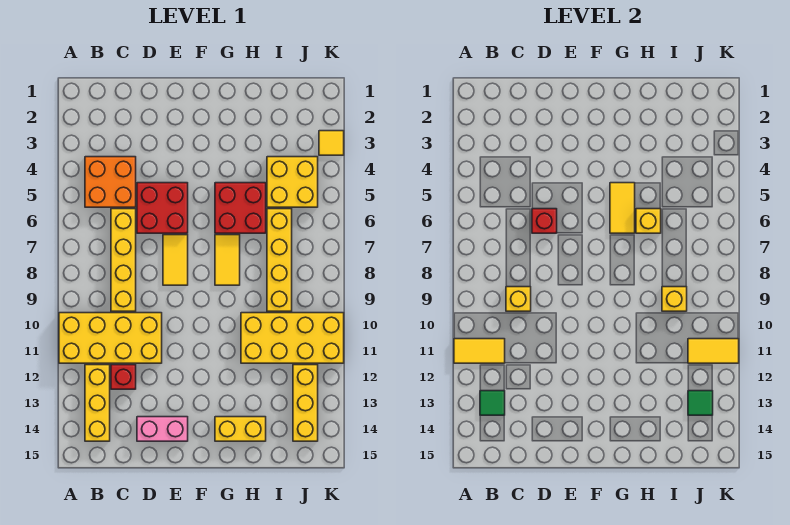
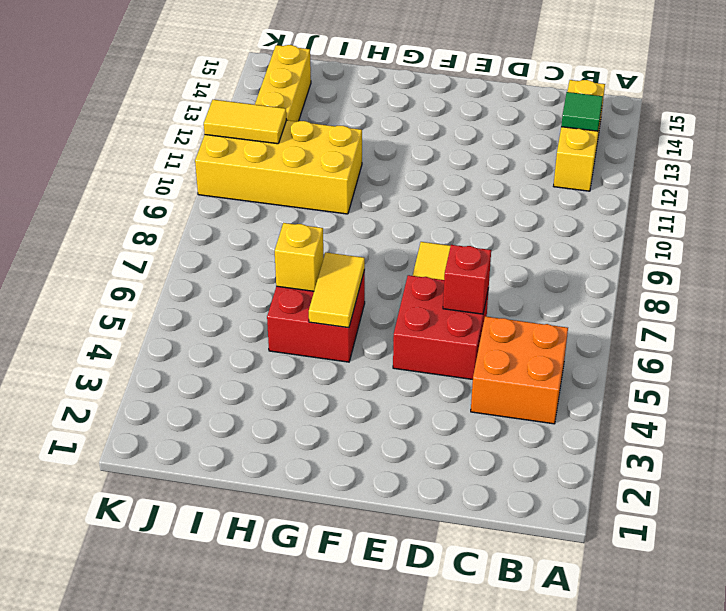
none -> yellow 2x4 brick [59,313,162,363]
none -> yellow 1x4 brick [111,209,136,311]
none -> red 1x1 brick [111,365,136,389]

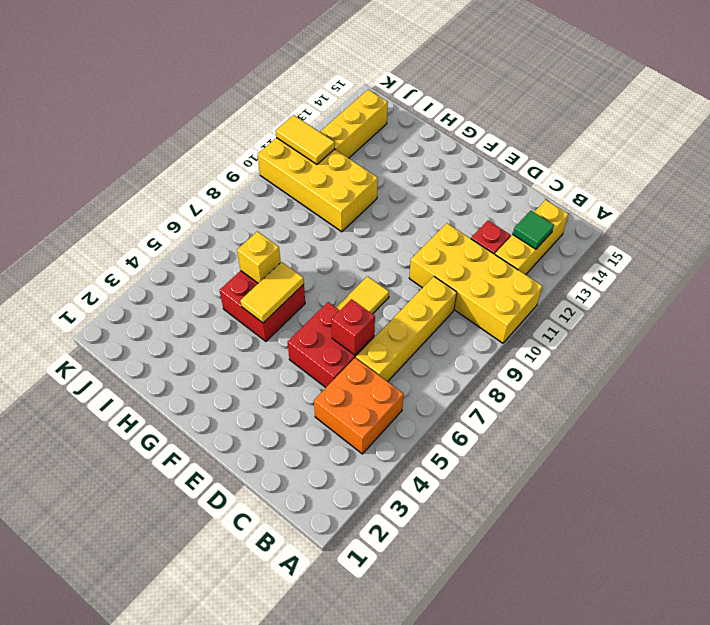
none -> pink 1x2 brick [137,417,188,441]
none -> yellow 1x2 tile [215,235,240,285]
none -> yellow 1x2 brick [215,417,266,441]

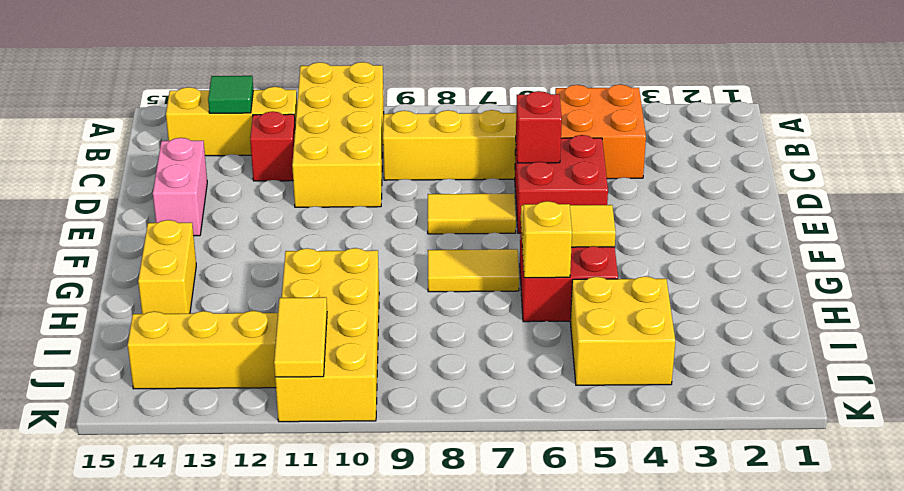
none -> yellow 1x4 brick [267,209,292,311]
none -> yellow 1x1 tile [319,131,344,155]
none -> yellow 1x2 tile [454,339,505,363]

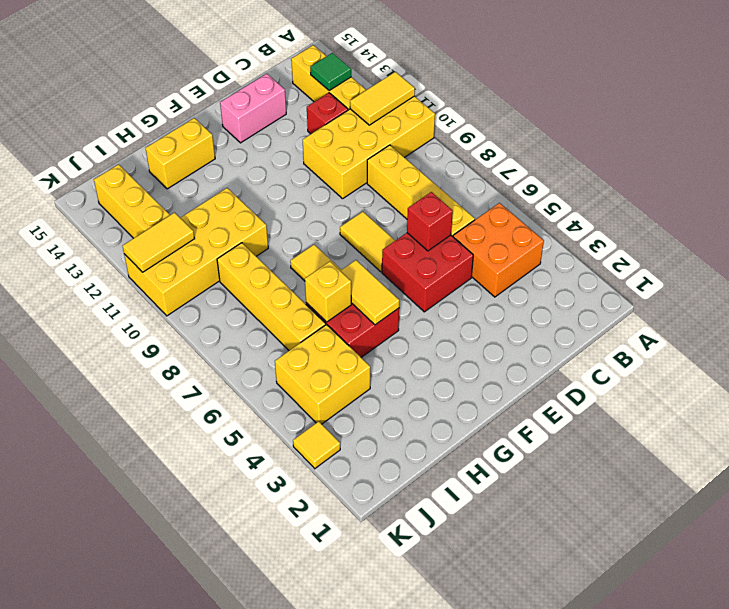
none -> yellow 1x1 brick [506,287,531,311]
none -> yellow 1x1 brick [662,287,687,311]
none -> green 1x1 tile [688,391,713,415]

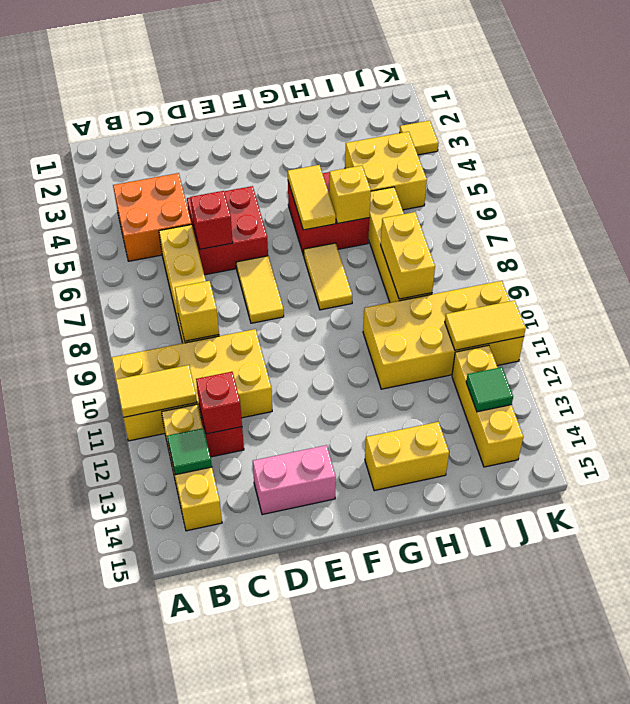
red 1x1 brick [196,372,242,434] -> none
yellow 1x2 brick [381,212,435,299] -> yellow 1x1 brick [662,287,687,311]

